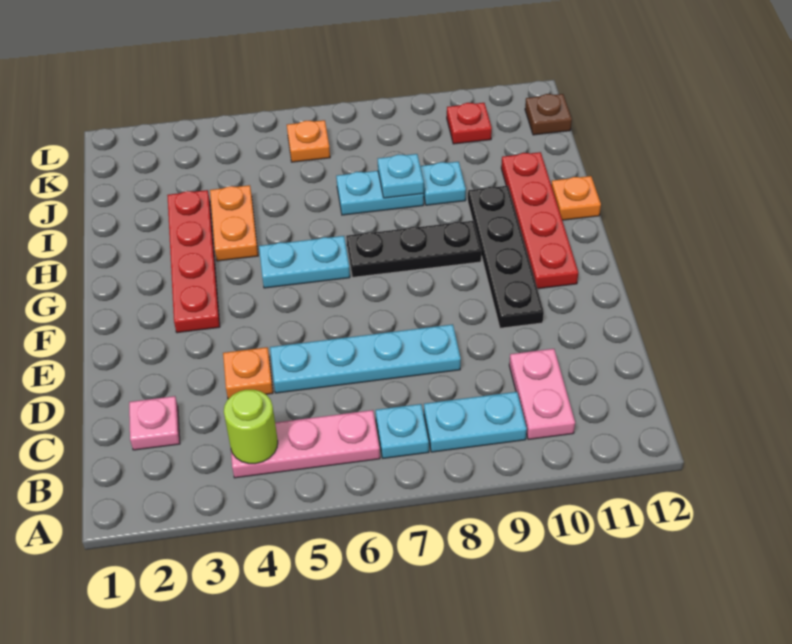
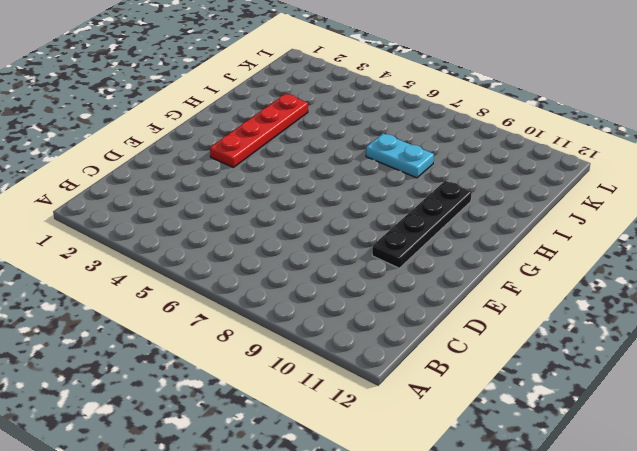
none -> pink 1x3 plate [231,410,380,478]
none -> cyan 1x1 plate [376,404,429,458]
none -> cyan 1x2 plate [424,392,527,452]

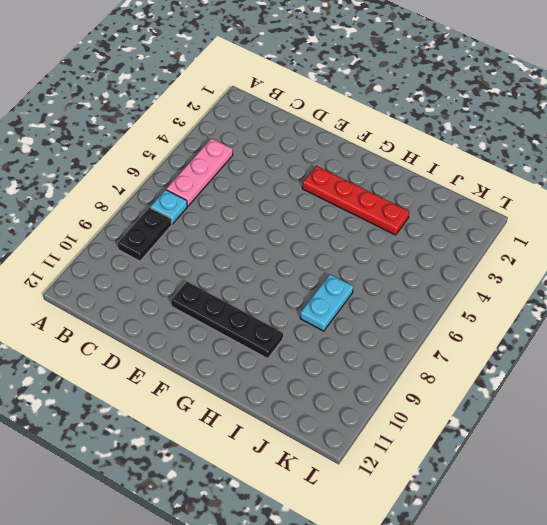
black 1x2 plate [118,207,172,261] -> cyan 1x2 plate [424,392,527,452]
none -> pink 1x2 plate [509,349,575,440]
none -> pink 1x1 plate [129,396,180,450]
none -> orange 1x1 plate [223,347,273,399]

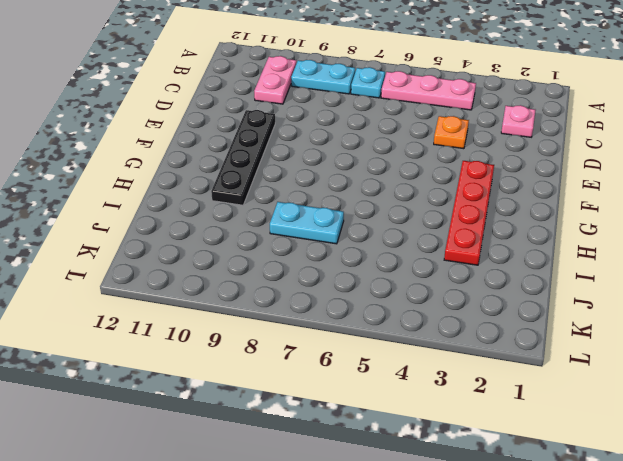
none -> cyan 1x4 plate [270,324,461,393]
none -> red 1x4 plate [501,152,578,289]
none -> cyan 1x2 plate [259,236,350,288]

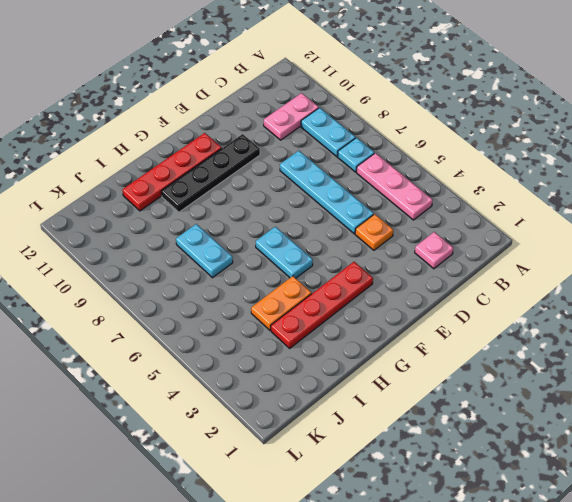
none -> black 1x3 plate [346,221,481,277]
none -> orange 1x1 plate [551,176,601,220]
none -> cyan 1x1 plate [420,162,466,205]

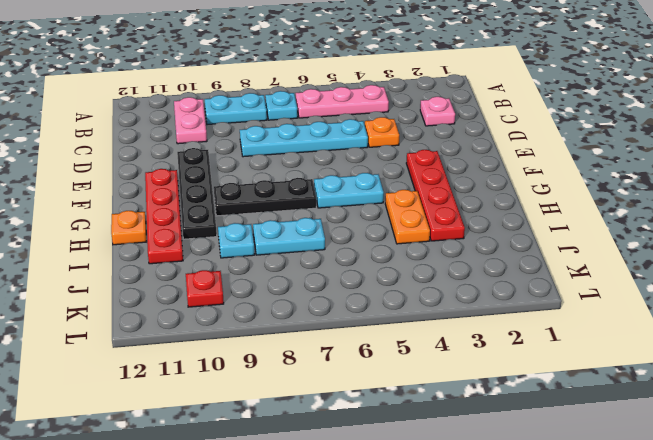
none -> orange 1x1 plate [287,120,330,162]
none -> brown 1x1 plate [525,94,572,135]
none -> lime 1x1 round brick [224,390,278,464]

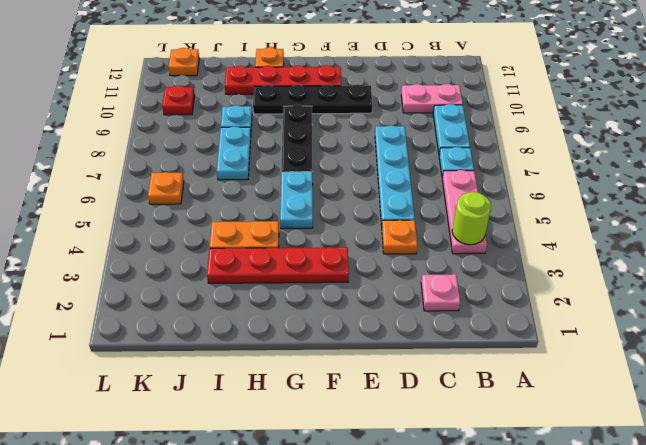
orange 1x1 plate [168,48,199,76] -> brown 1x1 plate [525,94,572,135]
none -> cyan 1x1 plate [378,154,424,198]

